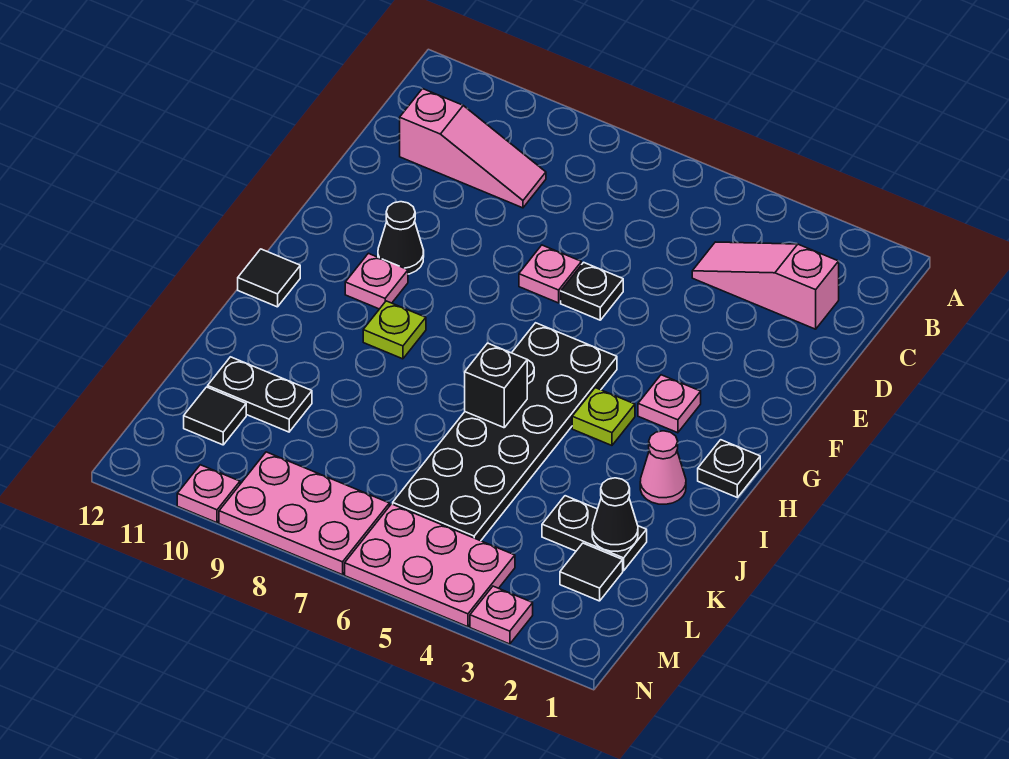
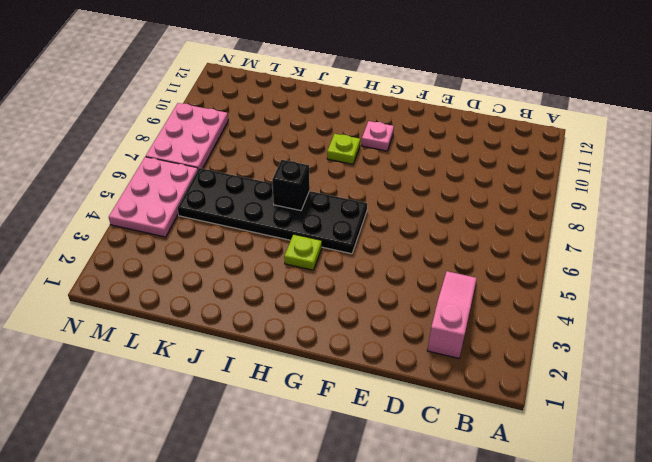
none -> pink 1x3 slope [400,89,546,208]
none -> black 1x1 plate [561,262,623,320]
none -> pink 1x1 plate [519,245,581,303]

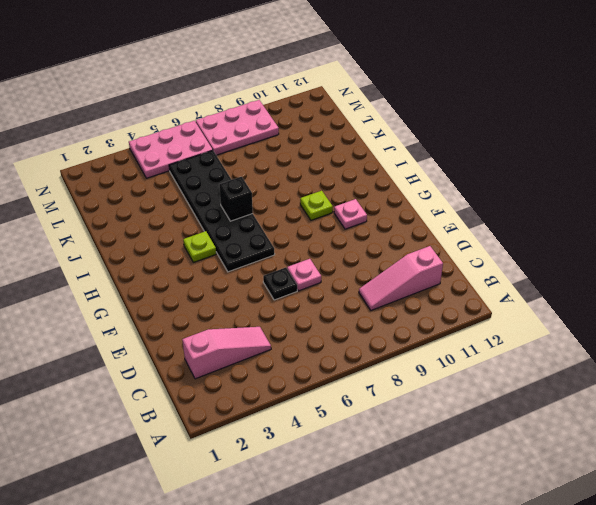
none -> black 1x1 cone [378,202,424,274]
none -> pink 1x1 plate [638,375,701,433]
none -> black 1x1 plate [698,440,760,497]

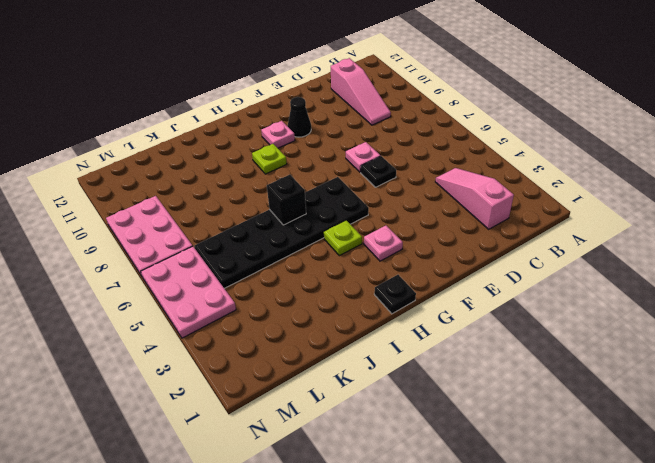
none -> black 1x1 tile [238,249,300,307]
none -> pink 1x1 cone [640,431,686,504]
none -> black 1x2 plate [542,496,647,571]

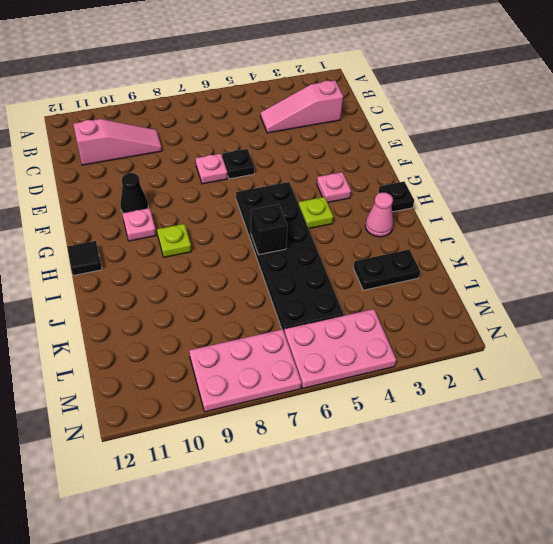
none -> black 1x2 plate [208,357,312,432]
none -> black 1x1 tile [560,543,623,601]
none -> black 1x1 tile [184,387,246,445]

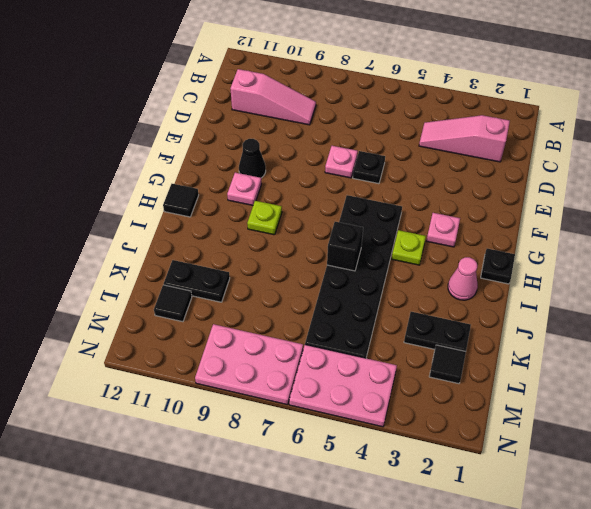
none -> pink 1x1 plate [470,586,533,644]
none -> pink 1x1 plate [177,465,240,523]
none -> black 1x1 cone [592,478,638,551]

